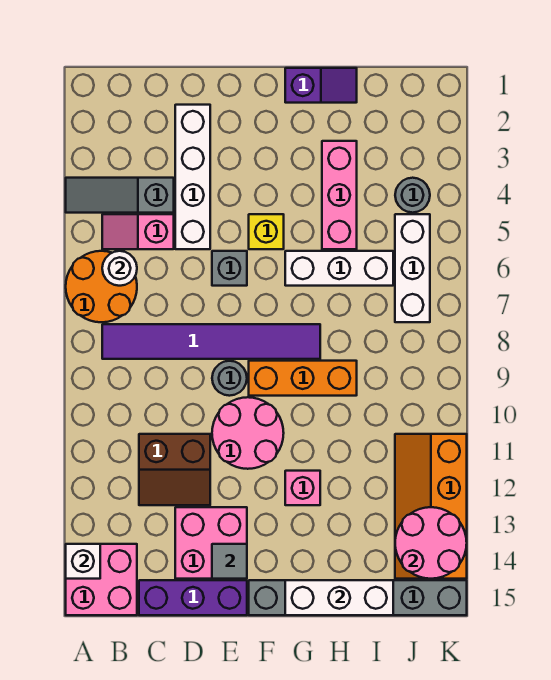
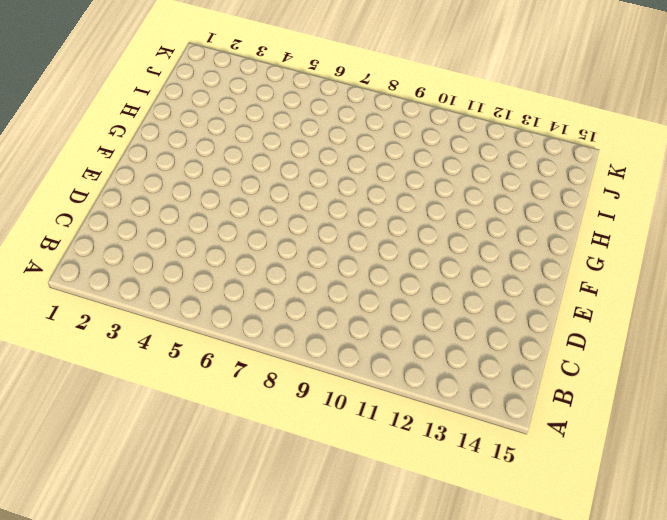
none -> grey 1x3 slope [66,178,174,213]
none -> orange 2x2 round brick [66,251,137,322]
none -> pink 2x2 brick [66,544,137,615]

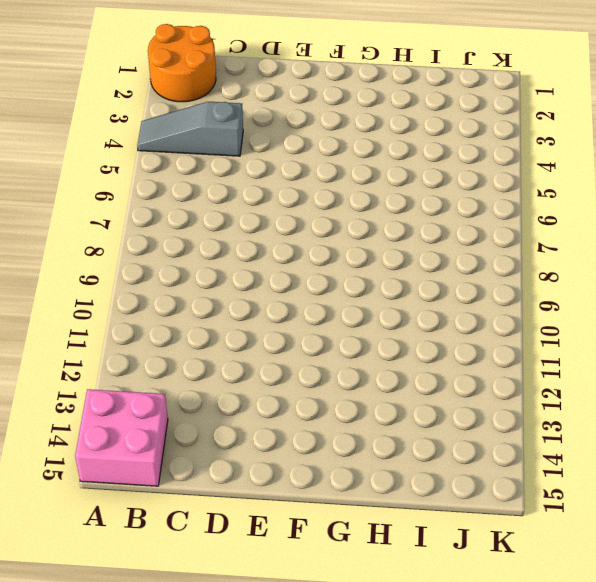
orange 2x2 round brick [148,24,216,102] -> orange 2x2 round brick moved to [66,251,137,322]
none -> pink 1x2 slope [102,214,174,249]
none -> purple 1x6 tile [102,324,320,359]
none -> brown 2x2 slope [139,434,210,505]

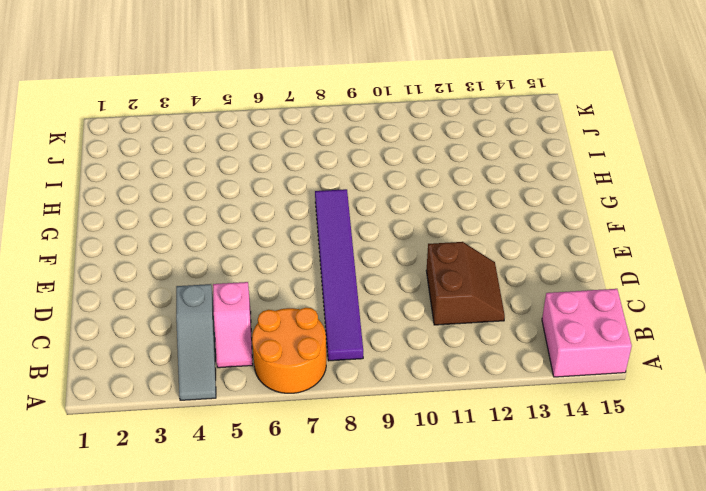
none -> purple 1x3 brick [139,580,247,615]
none -> white 1x4 brick [175,105,210,249]
none -> pink 2x2 brick [175,507,247,579]

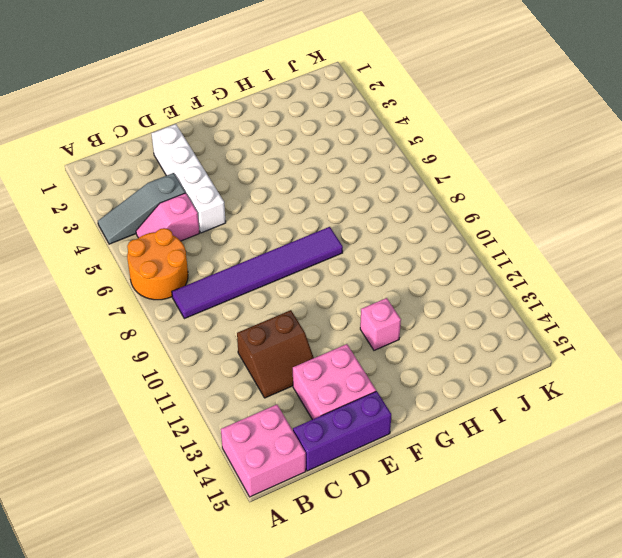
none -> grey 1x1 brick [212,251,247,286]
none -> grey 1x1 round brick [212,361,247,396]
none -> pink 2x2 round brick [212,397,284,469]

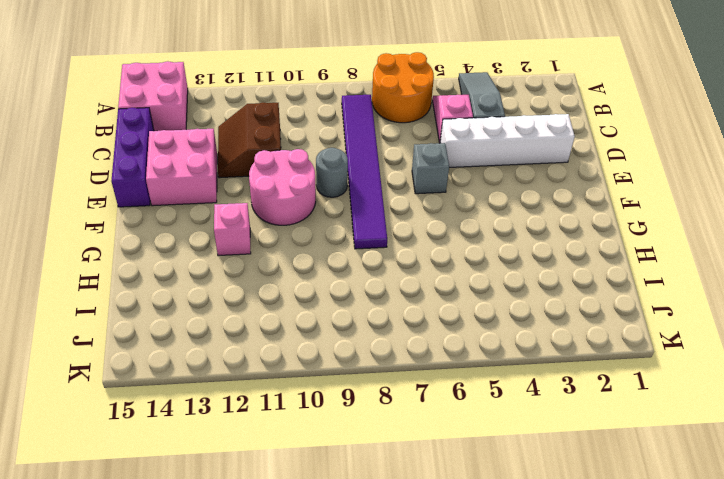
none -> yellow 1x1 brick [249,214,284,249]
none -> orange 1x3 brick [249,361,357,396]
none -> grey 1x6 brick [249,580,467,615]

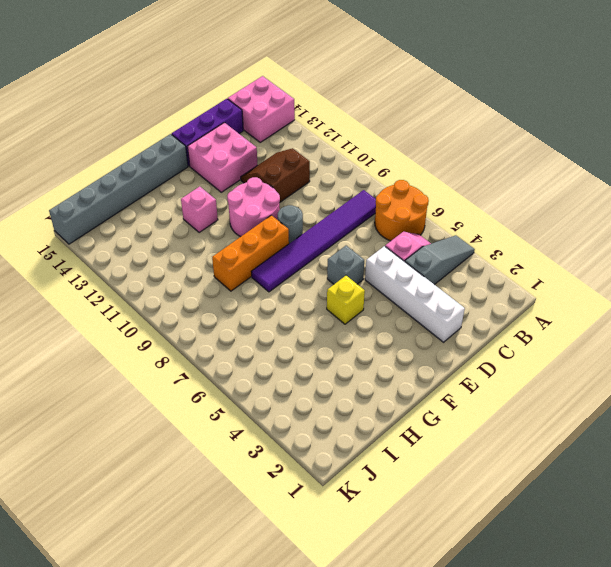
none -> purple 1x2 slope [285,68,357,103]
none -> white 1x3 brick [285,251,393,286]
none -> pink 1x3 brick [322,141,357,249]

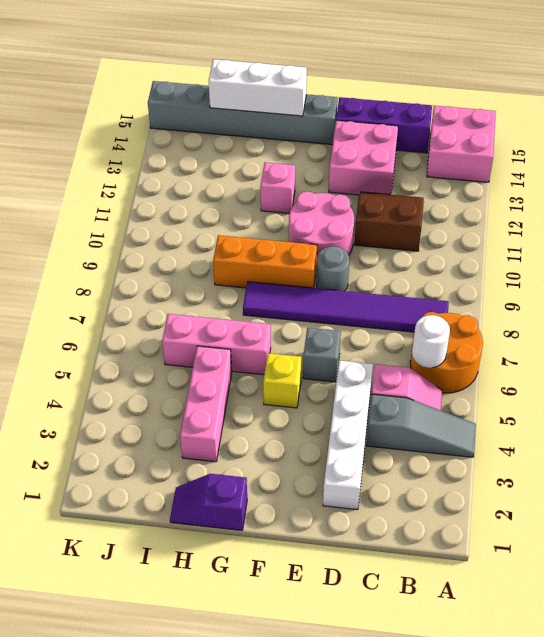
pink 1x3 brick [162,314,271,375] -> white 1x3 brick [285,251,393,286]
none -> grey 1x1 round brick [395,178,430,213]
none -> white 1x3 brick [395,214,430,322]
none -> orange 2x4 slope [395,434,467,579]

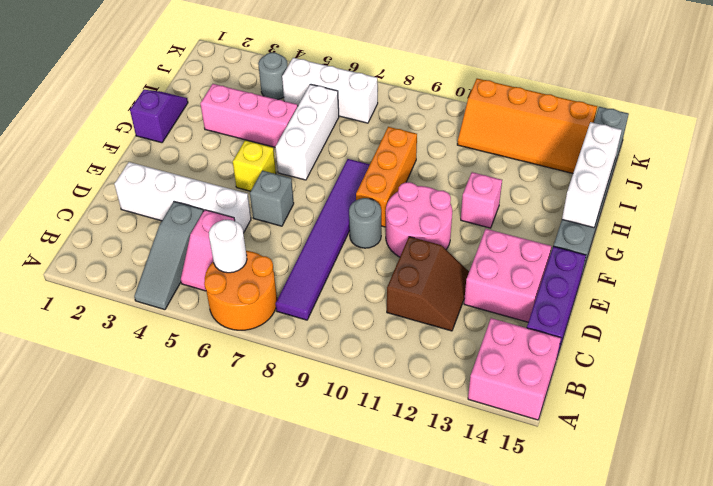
none -> white 1x1 brick [66,544,100,579]
none -> grey 1x1 tile [212,544,247,579]
none -> pink 2x2 round brick [395,507,467,579]

